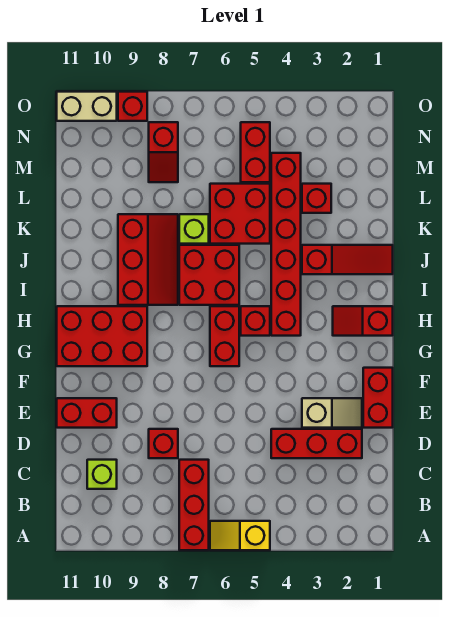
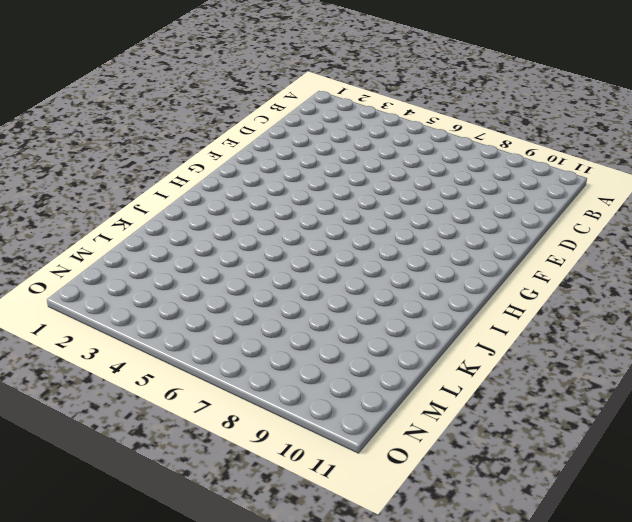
none -> yellow 1x2 slope [210,521,270,550]
none -> red 1x3 brick [179,460,209,550]
none -> lime 1x1 brick [87,460,117,489]

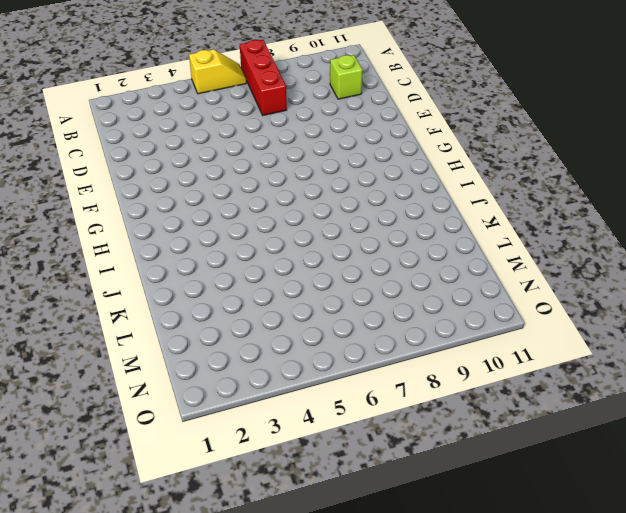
none -> red 1x3 brick [271,429,362,458]
none -> red 1x1 brick [149,429,178,458]
none -> red 1x2 brick [363,368,393,428]

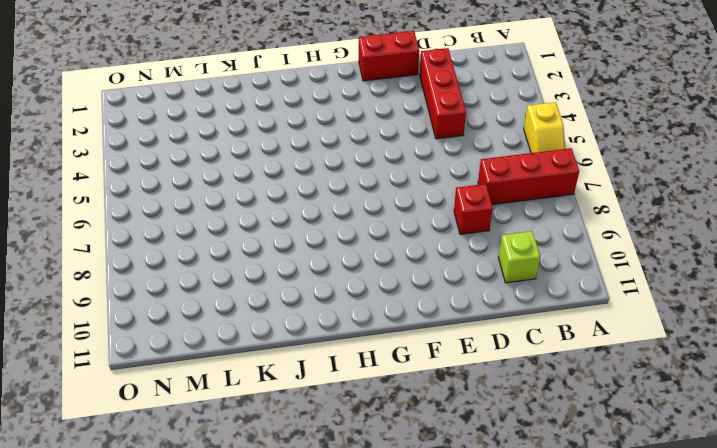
none -> tan 1x2 slope [302,398,362,428]
none -> red 1x2 brick [57,398,117,428]
none -> red 1x2 brick [210,306,239,366]

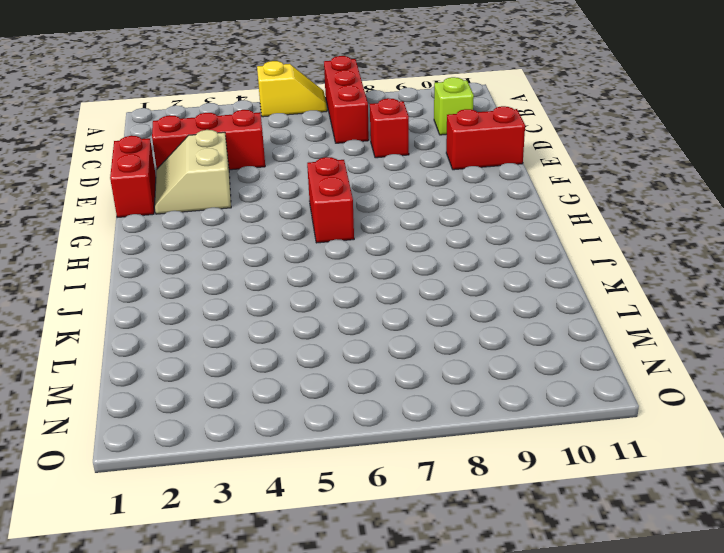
tan 2x2 slope [155,130,231,214] -> tan 1x2 slope [302,398,362,428]
none -> red 2x3 brick [57,306,147,366]
none -> red 1x2 slope [333,306,393,336]
none -> red 1x6 brick [271,153,301,336]

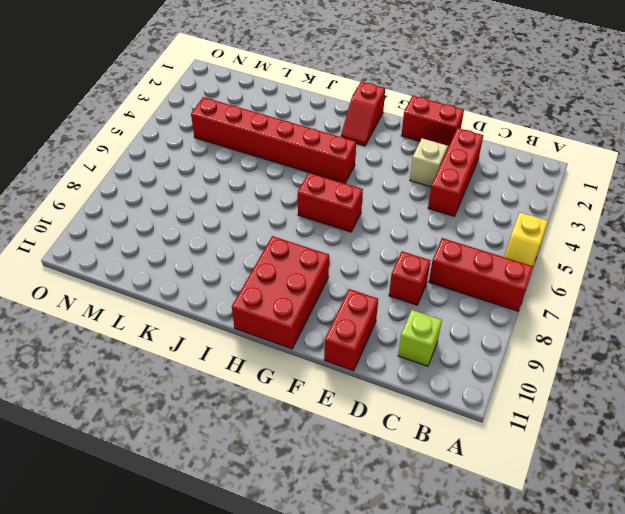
none -> red 1x1 brick [241,306,270,336]
none -> red 2x2 brick [179,245,239,305]
none -> red 2x3 slope [118,214,178,305]

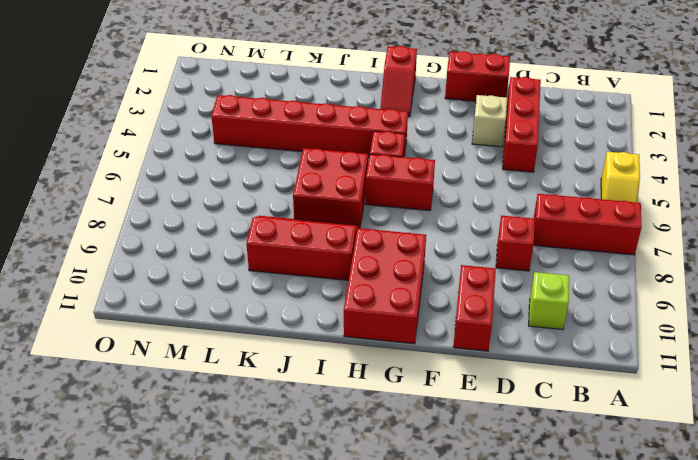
none -> red 1x3 slope [302,245,393,274]
none -> red 2x2 brick [210,184,270,244]
none -> lime 1x1 brick [179,214,209,244]

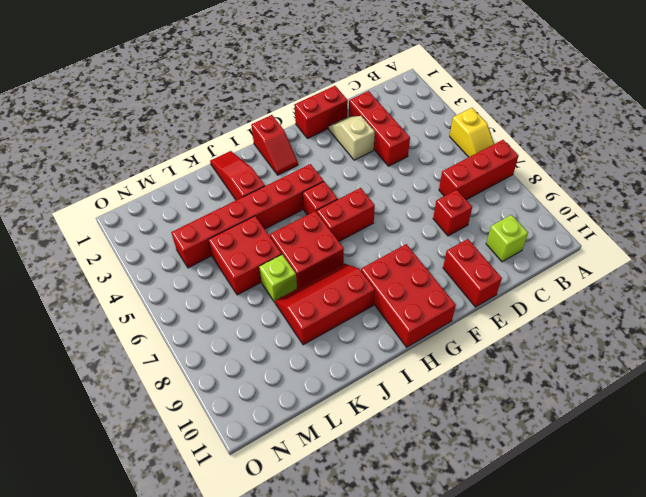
none -> red 1x1 brick [302,184,331,213]
none -> red 1x2 brick [241,122,270,182]
none -> red 1x2 slope [149,122,178,182]

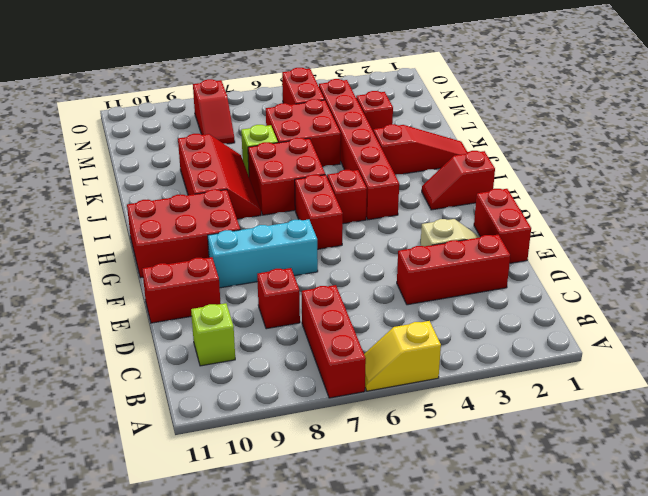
cyan 1x3 brick [208,219,318,288] -> none
none -> red 1x1 brick [118,92,147,121]
none -> tan 1x2 brick [57,92,117,121]

